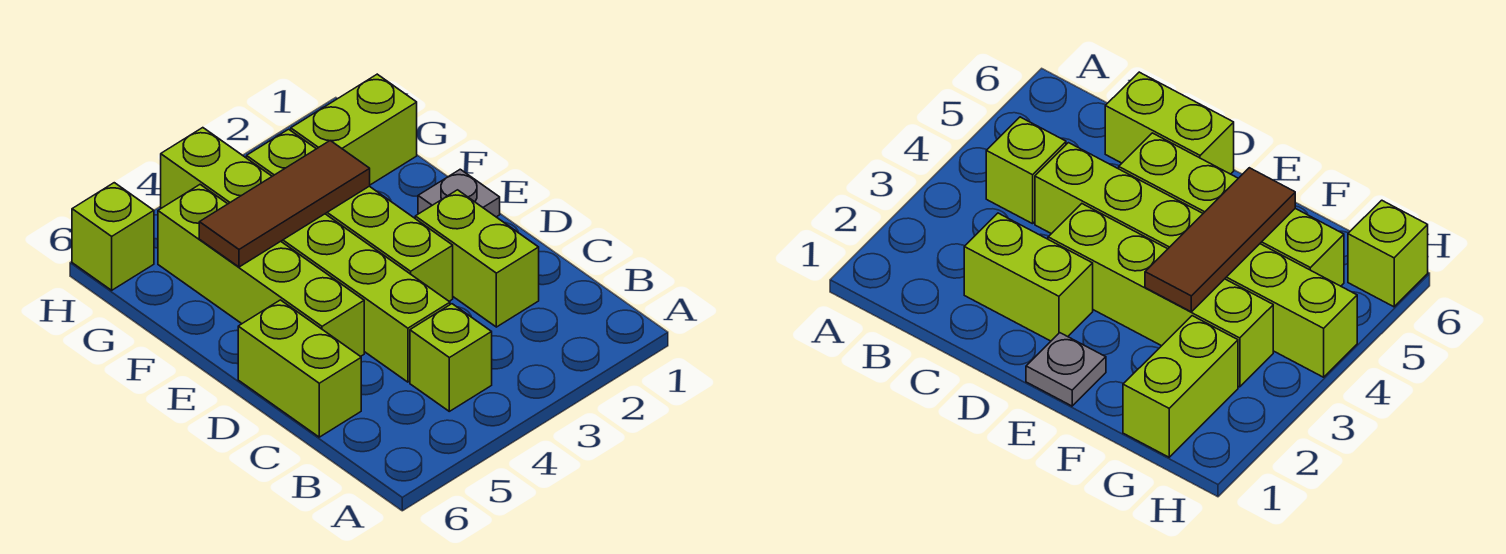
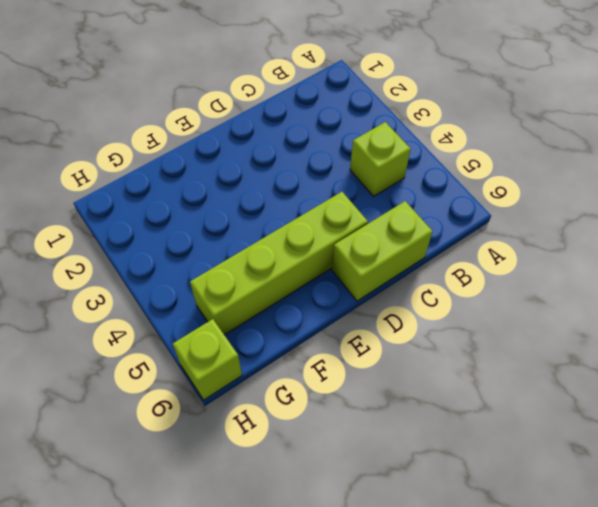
none -> lime 1x2 brick [415,190,539,327]
none -> lime 1x6 brick [161,128,450,382]

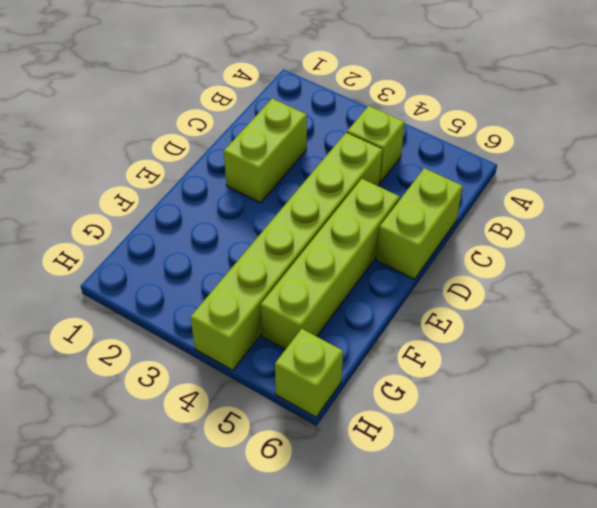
none -> lime 1x4 brick [247,129,453,301]
none -> grey 1x1 plate [418,169,500,217]

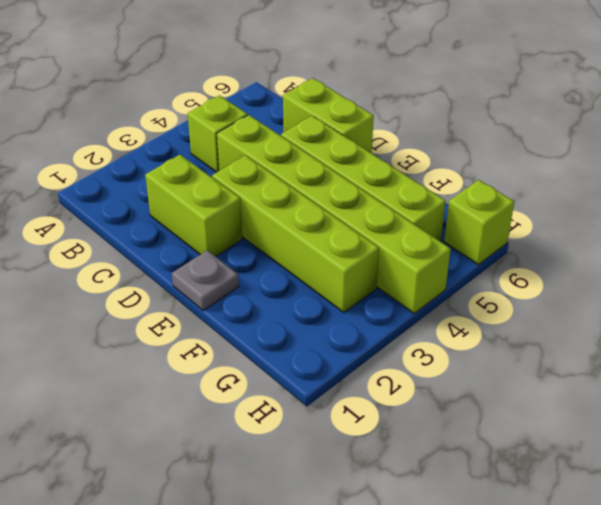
none -> lime 1x2 brick [291,74,417,185]
none -> brown 1x3 tile [199,141,370,267]

